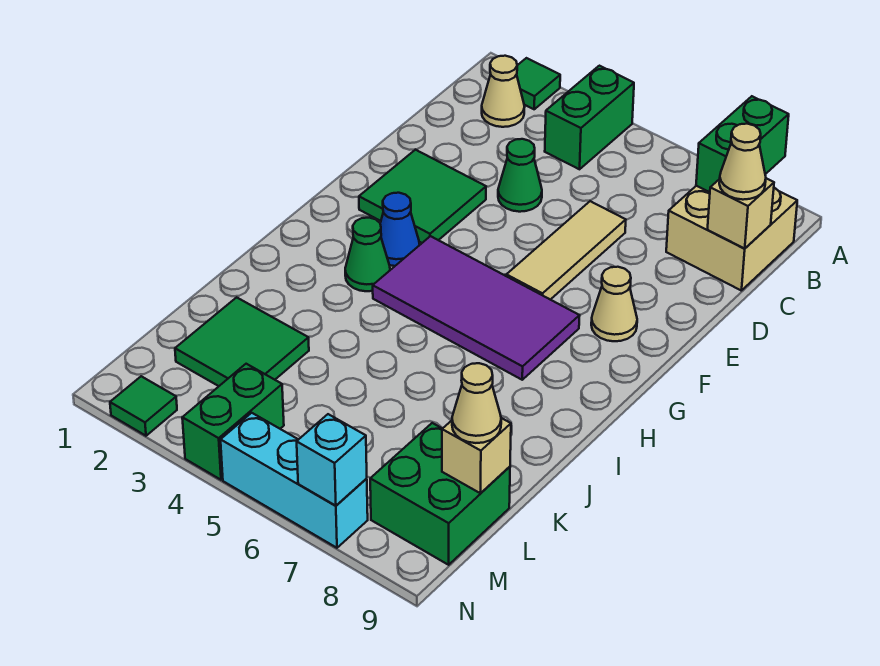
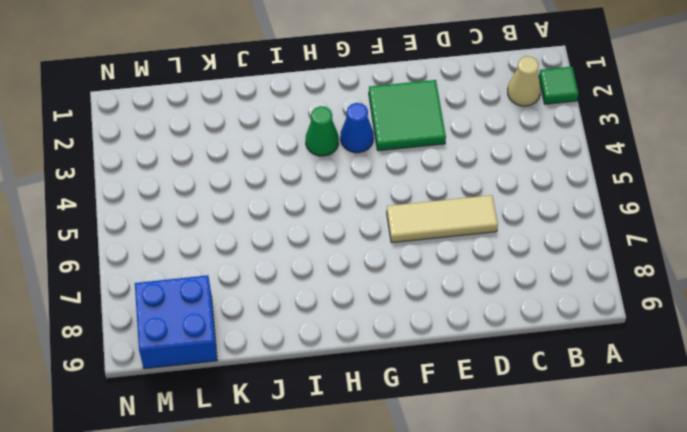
blue 2x2 brick [135,275,217,369] -> green 2x2 brick [370,423,510,565]
none -> green 1x2 brick [545,66,634,169]
none -> tan 2x2 brick [666,186,797,291]
none -> green 1x1 cone [498,139,542,212]

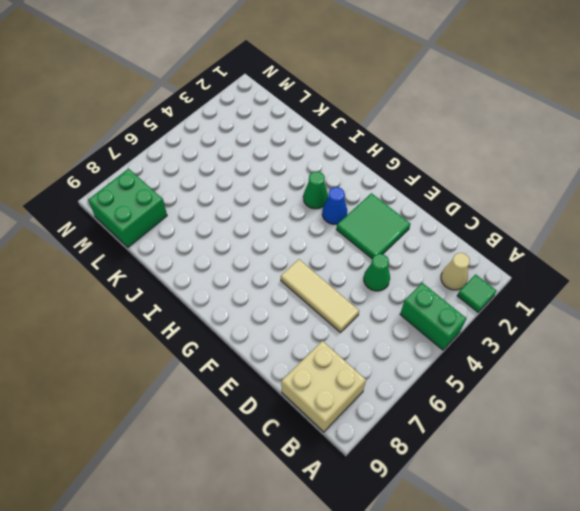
none -> tan 1x1 cone [591,267,637,341]
none -> purple 2x4 tile [373,236,580,380]
none -> green 2x2 tile [175,297,309,386]

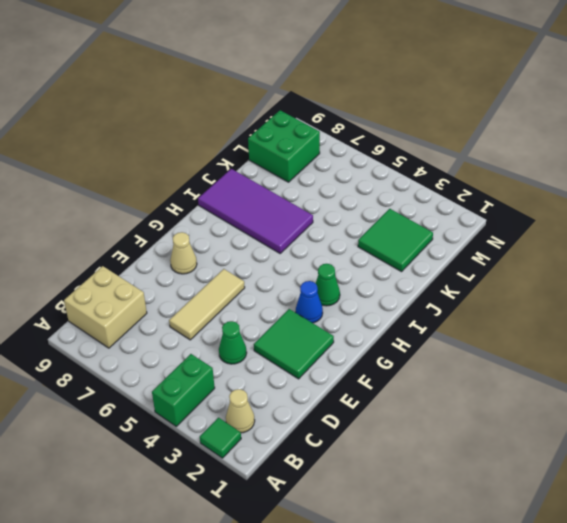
purple 2x4 tile [198,169,313,253] -> purple 2x4 tile moved to [373,236,580,380]
none -> green 1x2 brick [182,364,284,480]
none -> green 1x1 tile [110,376,177,436]
none -> cyan 1x3 brick [221,413,368,548]

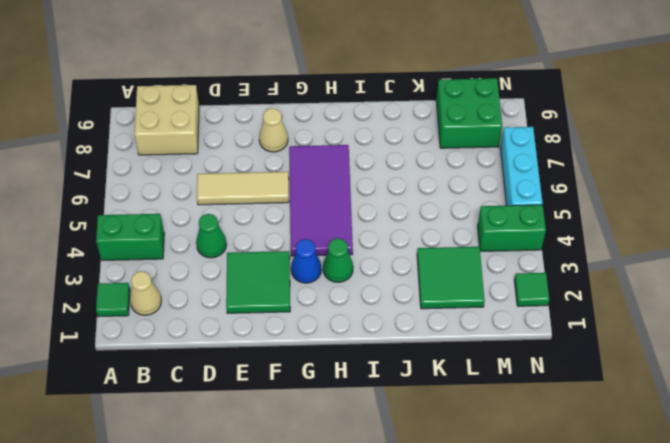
none -> green 1x2 brick [696,96,789,192]
none -> tan 1x1 brick [707,178,774,248]
none -> tan 1x1 brick [442,418,511,493]

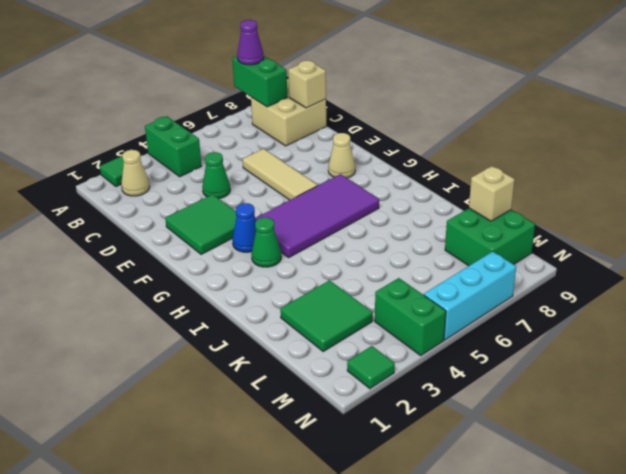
purple 1x1 cone [237,20,264,65] -> none
none -> cyan 1x1 brick [297,414,367,506]
none -> tan 1x1 cone [719,124,766,200]
none -> tan 1x1 cone [452,363,501,443]

